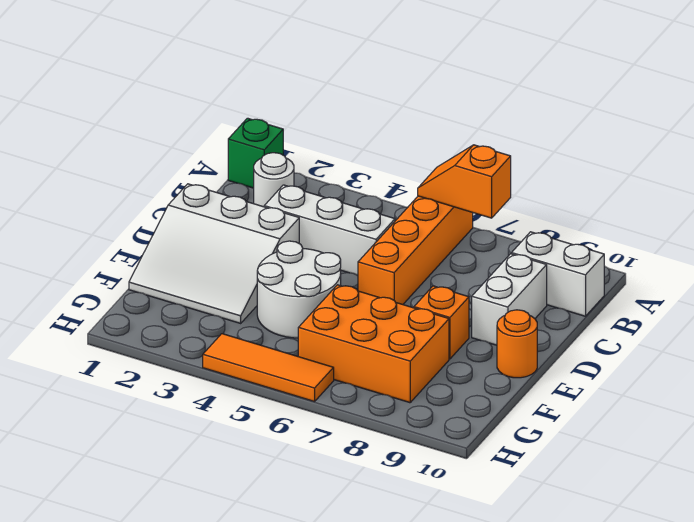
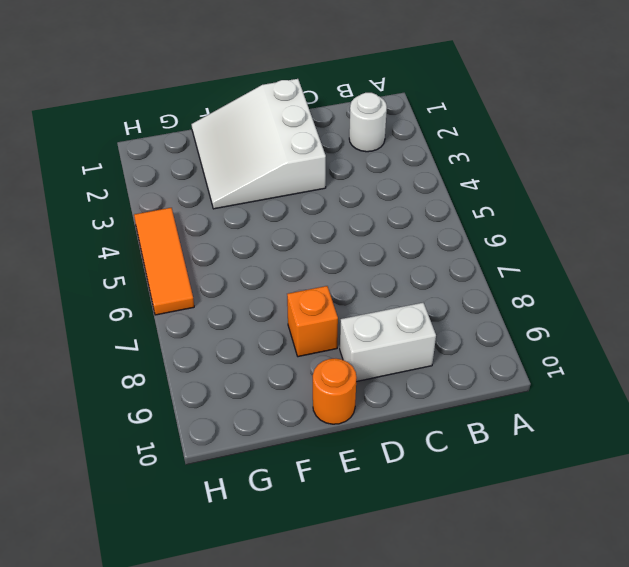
none -> green 1x1 brick [228,118,283,188]
none -> orange 1x4 brick [358,196,473,304]
none -> white 1x2 brick [512,232,604,316]

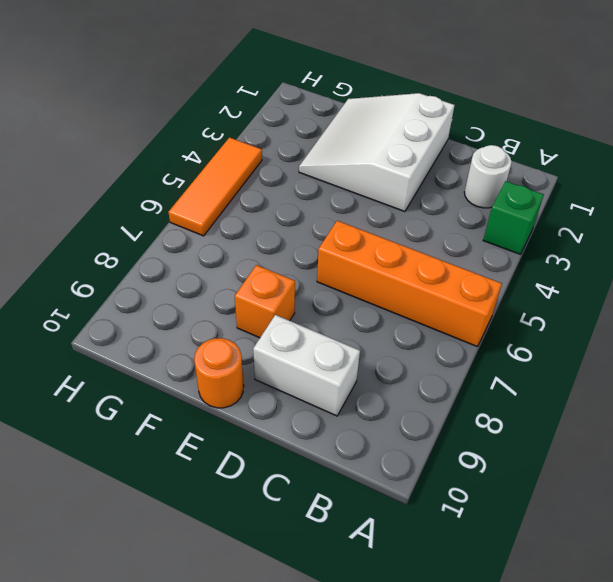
green 1x1 brick [483,181,544,254] -> green 1x1 brick moved to [228,118,283,188]
none -> white 1x2 brick [512,232,604,316]
none -> white 1x3 brick [264,185,395,275]
none -> white 2x2 round brick [257,241,341,338]

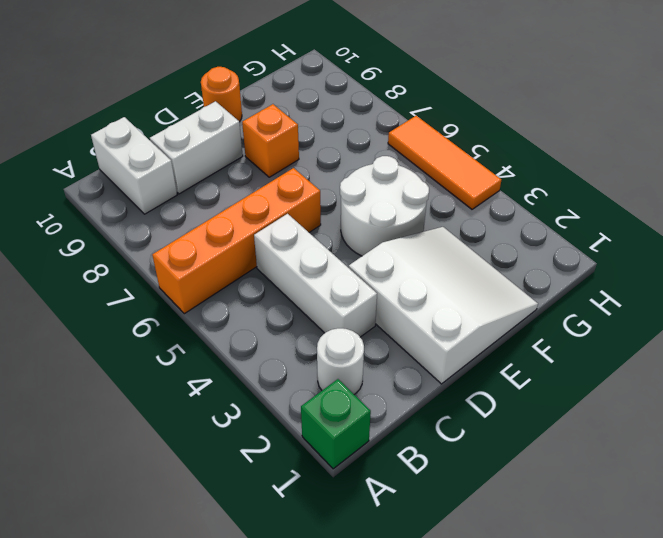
none -> orange 2x3 brick [298,285,449,403]
none -> orange 1x2 slope [418,145,511,218]

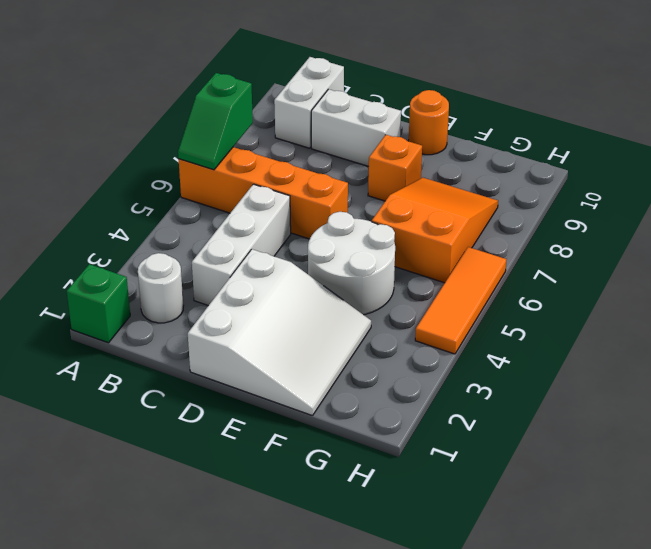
green 1x2 slope [178,73,253,170] -> orange 1x2 slope [418,145,511,218]
orange 2x3 slope [372,178,498,283] -> orange 2x3 brick [298,285,449,403]

